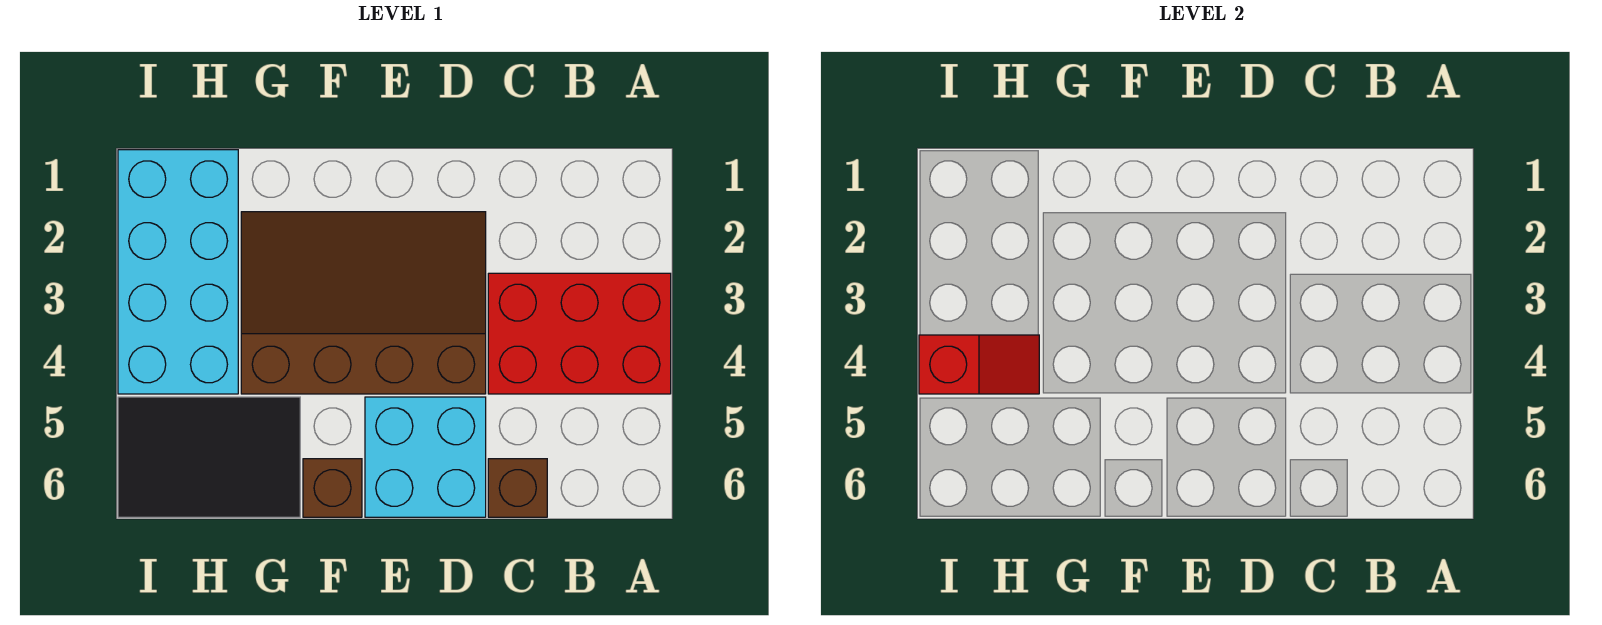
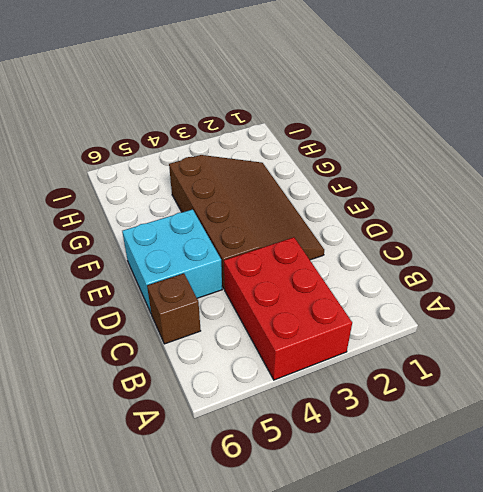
none -> brown 1x1 brick [303,459,362,517]
none -> black 2x3 tile [118,397,300,517]

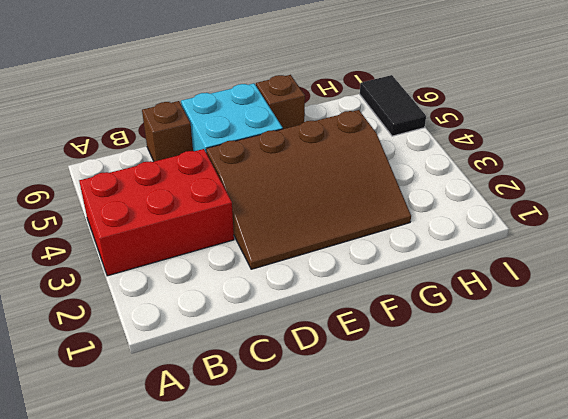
black 1x2 tile [360,75,426,136] -> black 2x3 tile [118,397,300,517]
none -> cyan 2x4 brick [118,150,238,394]
none -> red 1x2 slope [919,335,1039,394]

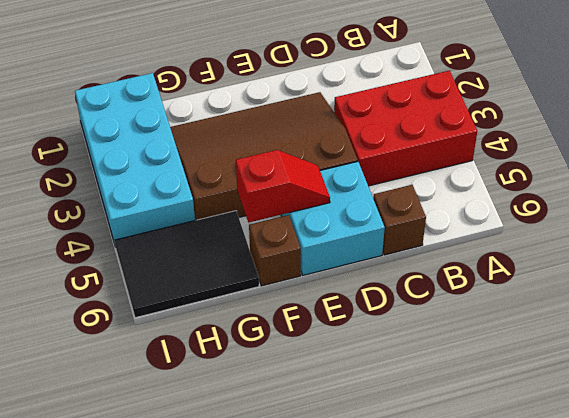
red 1x2 slope [236,150,330,222] -> red 1x2 slope moved to [919,335,1039,394]

